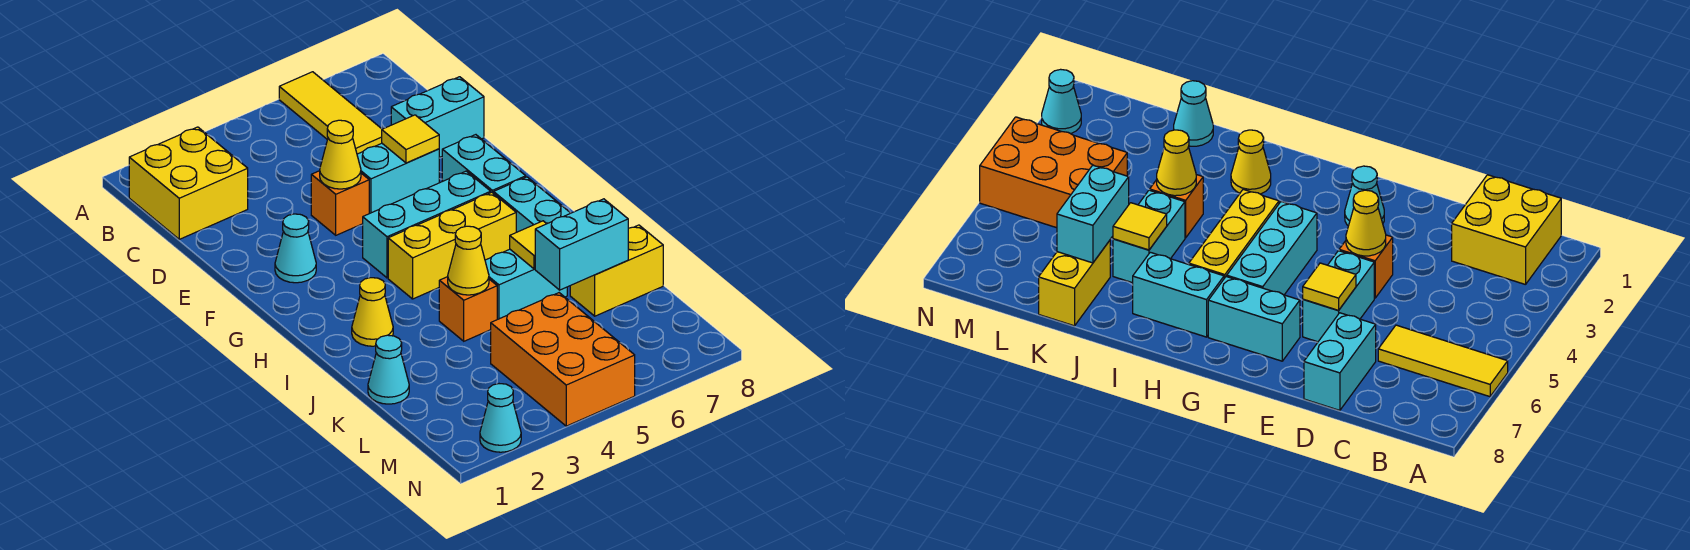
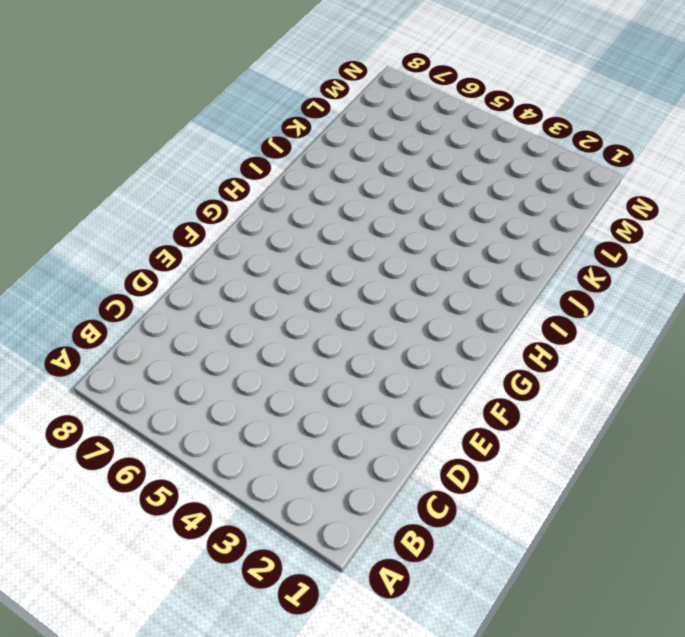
none -> yellow 1x3 tile [279,72,382,154]
none -> yellow 2x2 brick [129,127,248,239]
none -> cyan 1x2 brick [391,77,484,158]

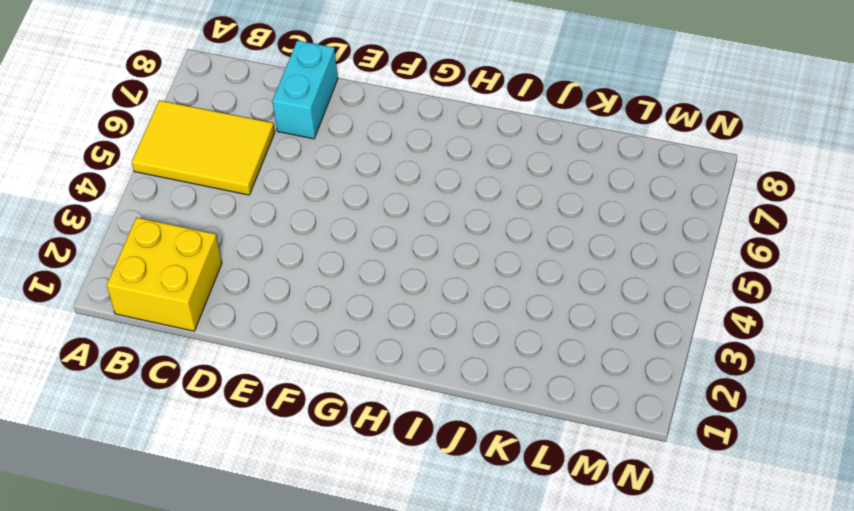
yellow 2x3 tile [132,100,275,195] -> yellow 1x3 tile [279,72,382,154]
none -> orange 1x1 brick [311,171,369,235]
none -> cyan 1x2 brick [357,143,439,214]
none -> cyan 1x1 cone [275,214,316,283]

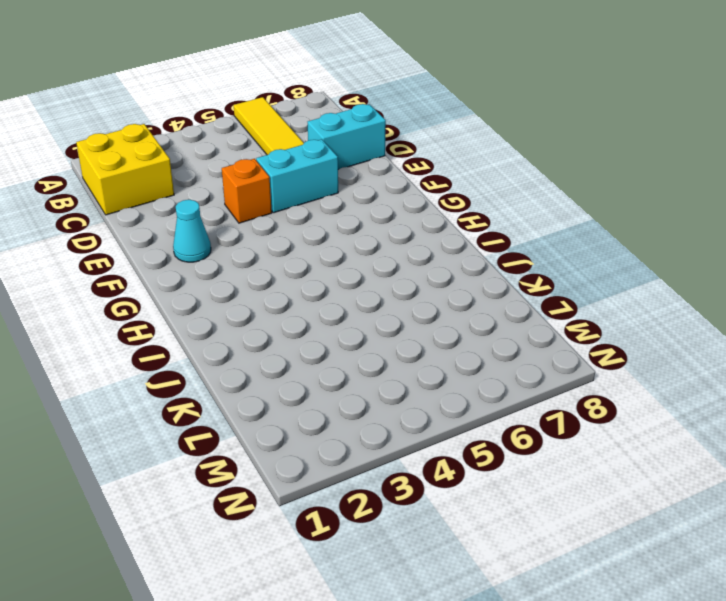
none -> cyan 1x2 brick [442,135,526,194]
none -> cyan 1x3 brick [363,171,491,278]
none -> yellow 1x3 brick [388,192,516,299]

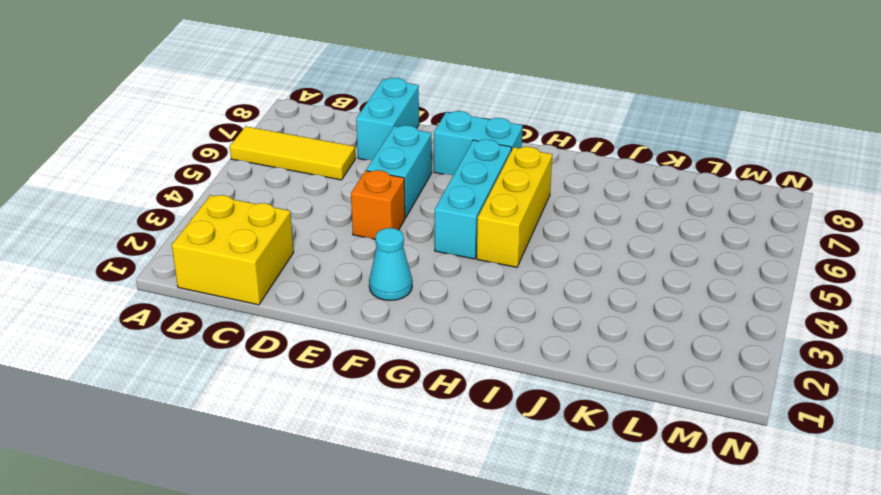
none -> cyan 1x2 brick [494,177,570,232]
none -> yellow 1x1 cone [352,278,393,346]
none -> orange 1x1 brick [439,277,497,341]

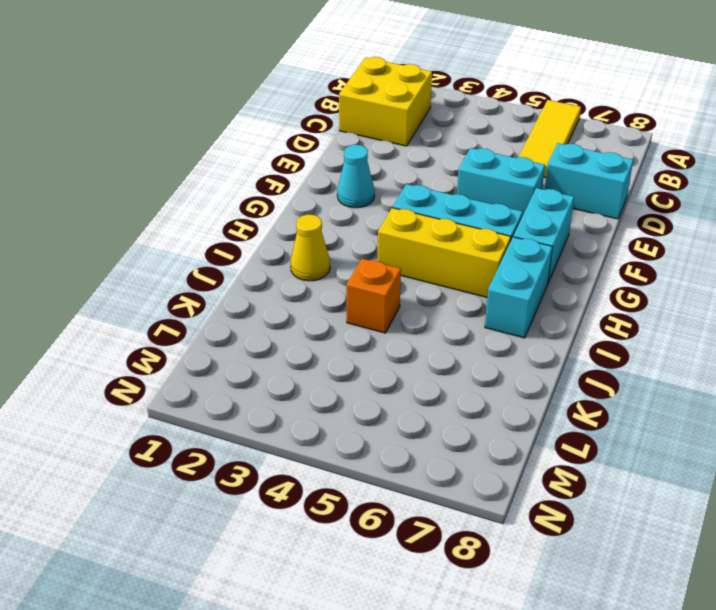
none -> orange 1x1 brick [311,171,369,235]
none -> cyan 1x2 brick [485,249,567,319]
none -> cyan 1x1 cone [368,335,409,404]

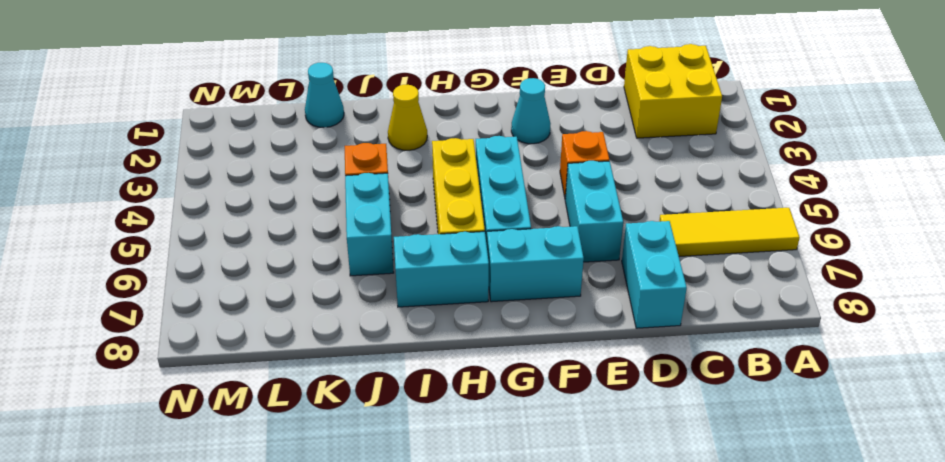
none -> yellow 1x2 brick [570,225,663,316]
none -> orange 2x3 brick [491,293,635,426]
none -> cyan 1x1 cone [480,384,521,452]

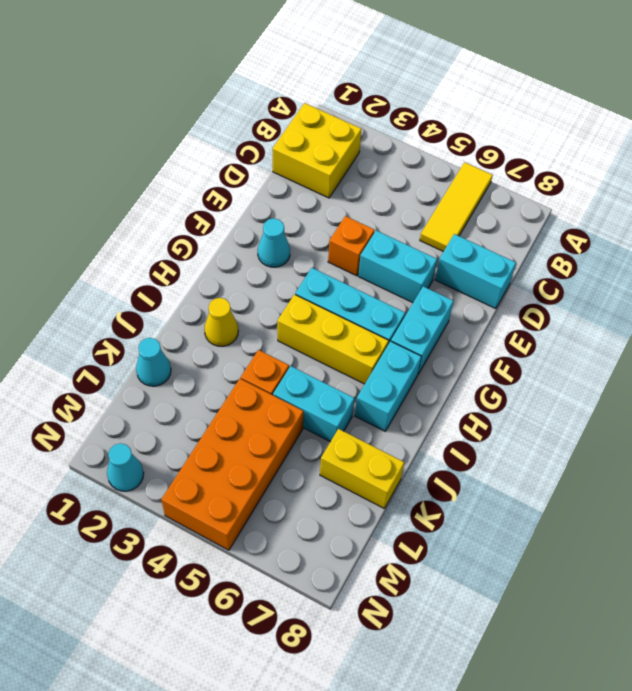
orange 2x4 brick [161,379,303,550] -> orange 2x3 brick [491,293,635,426]
none -> yellow 1x1 cone [320,120,361,189]
none -> yellow 1x1 tile [382,115,439,163]
none -> yellow 1x1 cone [448,226,489,295]

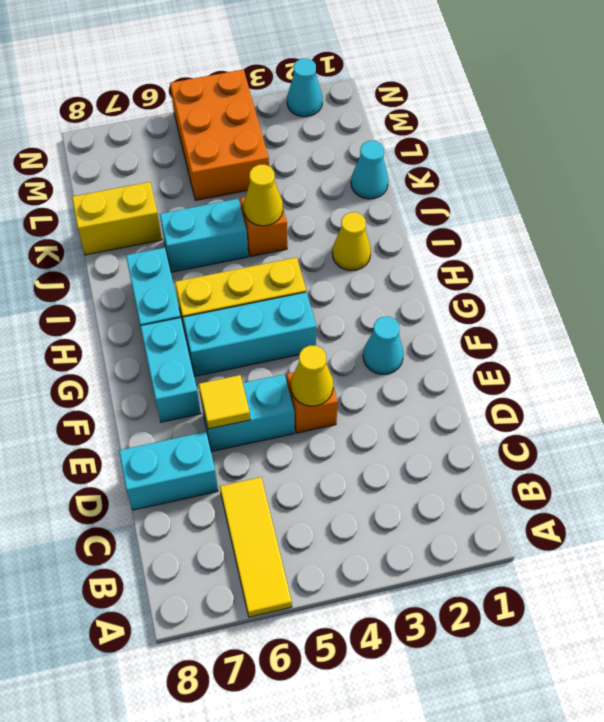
none -> yellow 2x2 brick [129,127,248,239]
none -> yellow 1x1 tile [510,221,546,269]
none -> cyan 1x2 brick [535,199,628,290]

